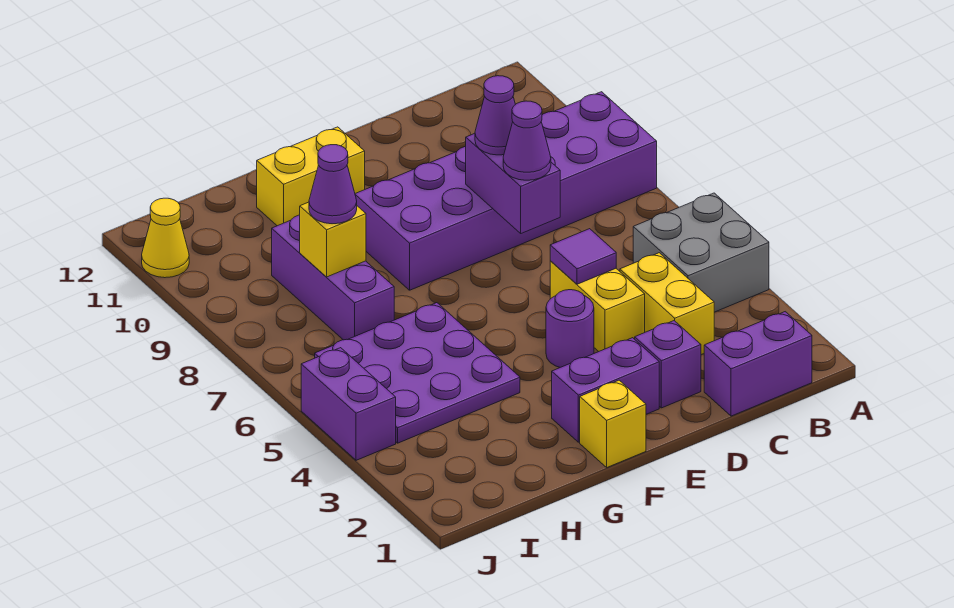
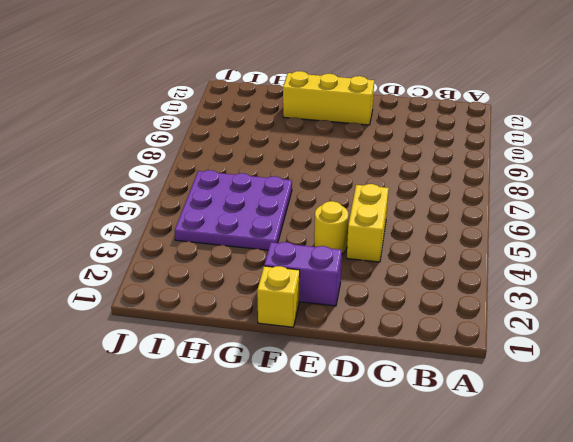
yellow 1x1 round brick [314,201,348,254] -> purple 1x1 round brick [546,290,594,367]
yellow 1x3 brick [283,71,374,125] -> yellow 1x2 brick [257,127,365,226]
none -> grey 2x2 brick [633,193,769,312]
none -> purple 2x6 brick [355,92,657,290]
none -> purple 1x2 brick [704,312,812,416]

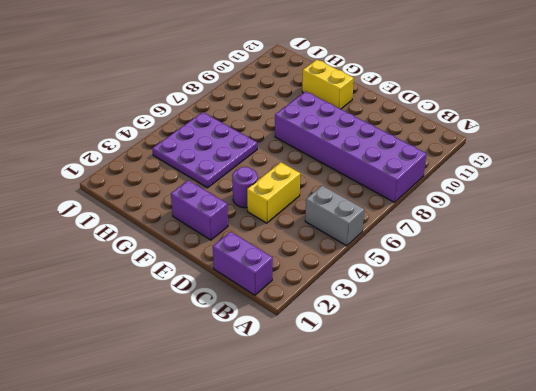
grey 1x2 brick [305,186,364,246] -> grey 2x2 brick [633,193,769,312]
none -> yellow 1x2 brick [620,253,714,355]
none -> purple 1x1 brick [635,321,701,408]
none -> yellow 1x1 brick [580,380,646,467]

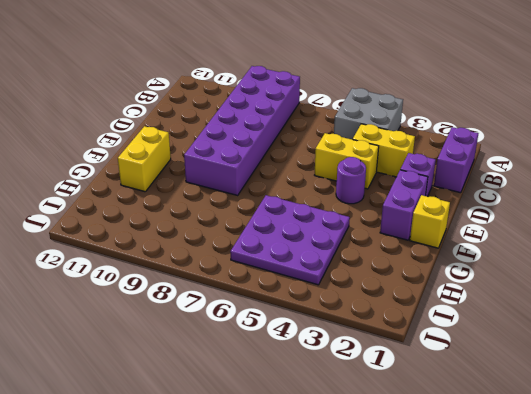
none -> purple 1x3 brick [272,215,394,340]
none -> purple 1x2 brick [301,348,396,460]
none -> yellow 1x1 cone [142,198,189,278]

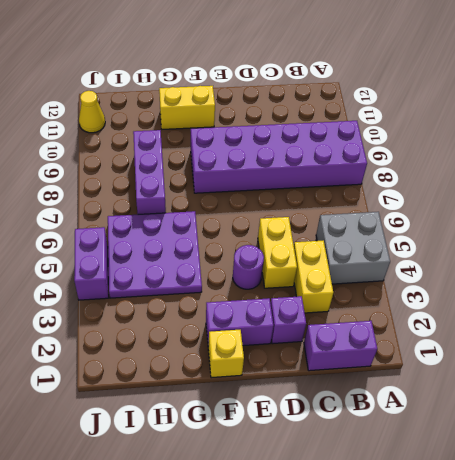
none -> purple 1x1 tile [550,229,616,284]
none -> purple 1x2 brick [466,134,560,233]
none -> yellow 1x1 brick [300,202,366,277]

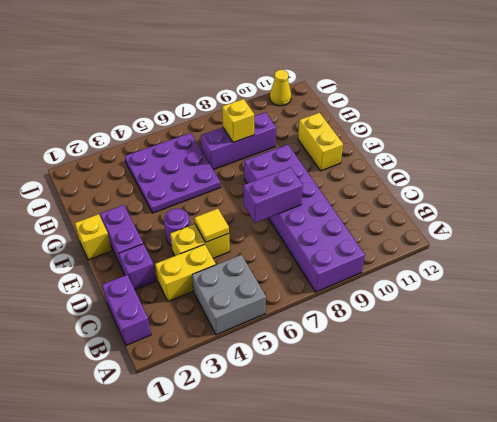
yellow 1x1 tile [195,209,229,242] -> purple 1x1 tile [550,229,616,284]
none -> purple 1x2 brick [301,348,396,460]
none -> purple 1x1 cone [503,101,551,180]
none -> purple 1x1 cone [475,76,515,155]

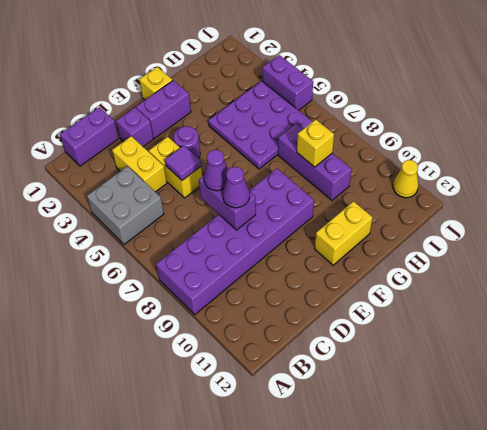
none -> purple 1x1 cone [309,145,357,224]

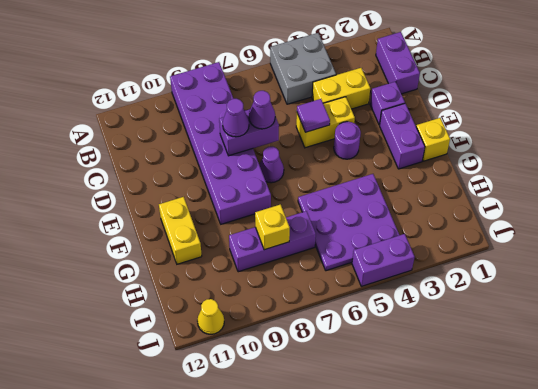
purple 1x1 cone [259,147,284,183] -> purple 1x1 cone moved to [309,145,357,224]

